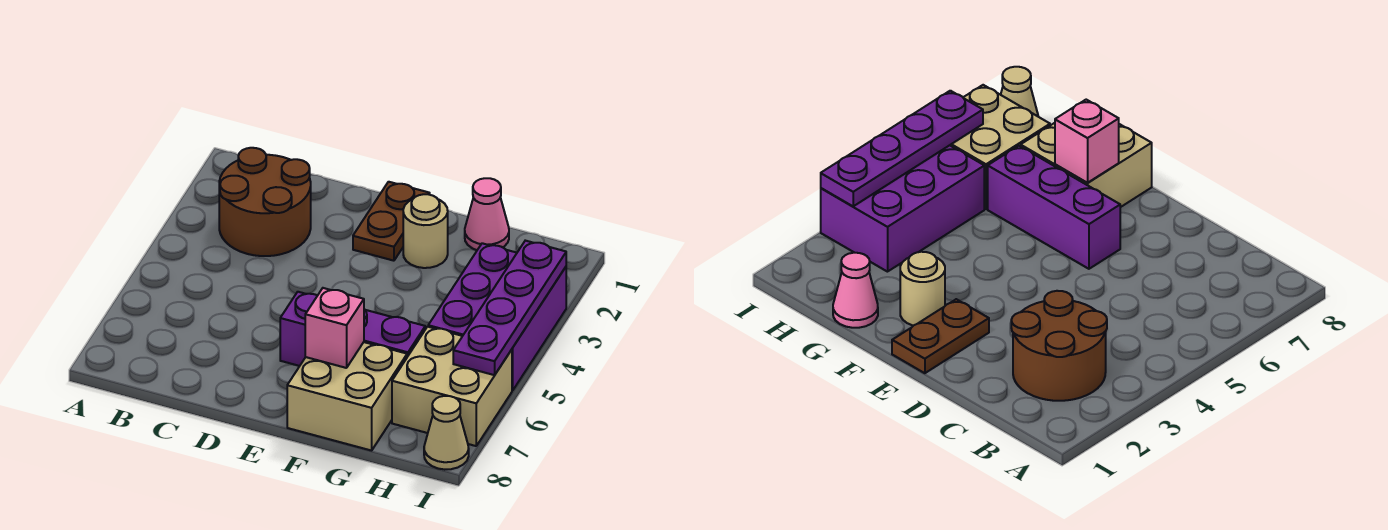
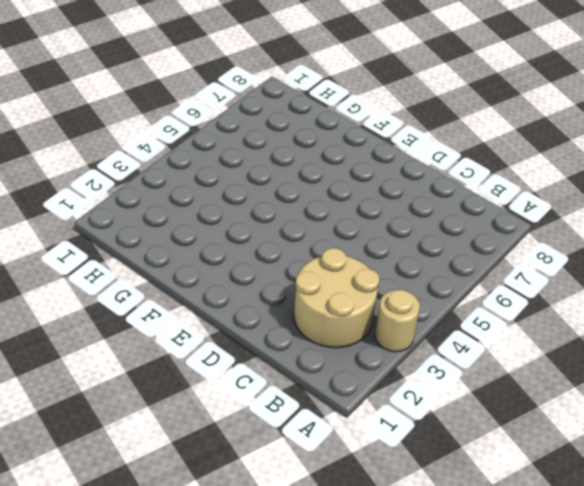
tan 1x1 round brick [375,290,420,352] -> tan 1x1 round brick moved to [403,194,448,268]
tan 2x2 round brick [294,248,380,348] -> brown 2x2 round brick [219,148,311,256]
none -> brown 1x2 plate [353,182,430,261]
none -> purple 1x3 brick [280,292,425,366]

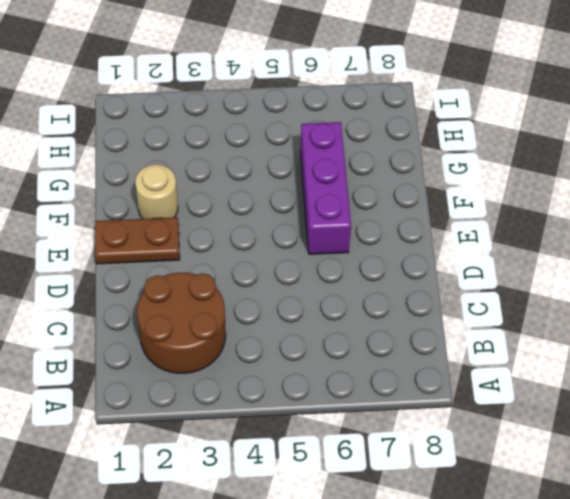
none -> tan 2x2 brick [287,342,407,451]
none -> pink 1x1 cone [465,178,509,250]

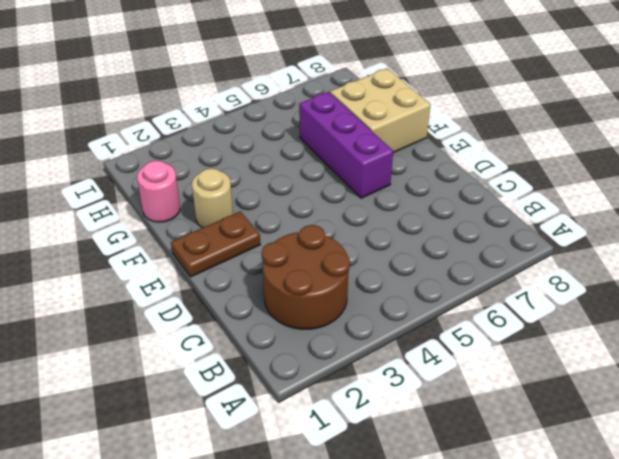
pink 1x1 round brick [137,161,180,222] -> pink 1x1 cone [465,178,509,250]
none -> purple 2x3 brick [428,243,566,391]
none -> tan 2x2 brick [392,327,512,446]

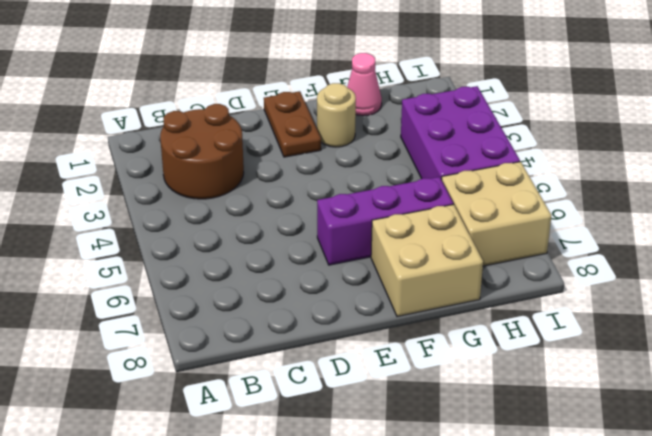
none -> tan 1x1 cone [424,396,469,470]
none -> pink 1x1 brick [305,288,364,368]

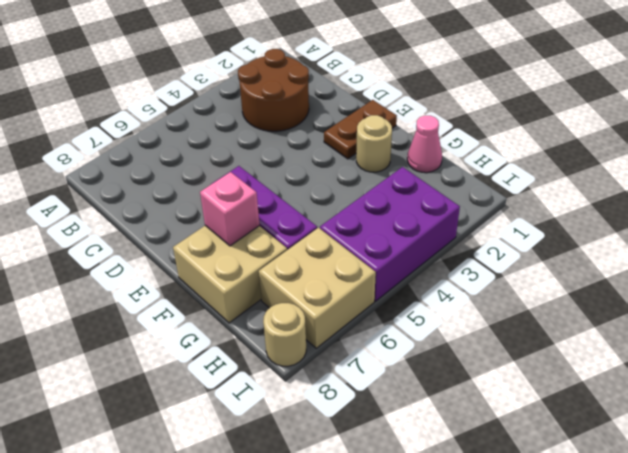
tan 1x1 round brick [263,303,306,366] -> tan 1x1 cone [424,396,469,470]
none -> purple 1x4 plate [453,241,566,375]

